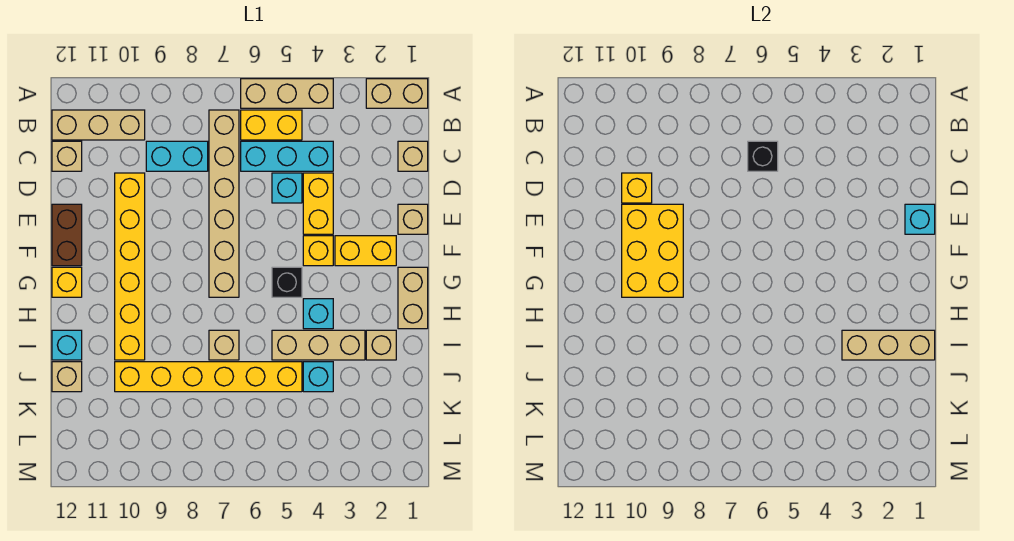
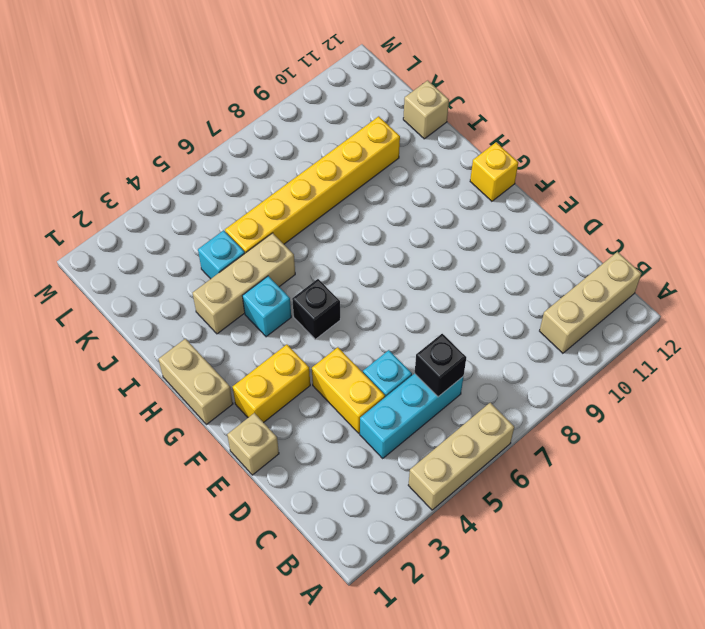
none -> tan 1x2 brick [366,79,428,108]
none -> yellow 1x2 brick [241,110,302,140]
none -> tan 1x6 brick [209,110,239,297]
none -> tan 1x1 brick [398,141,428,171]

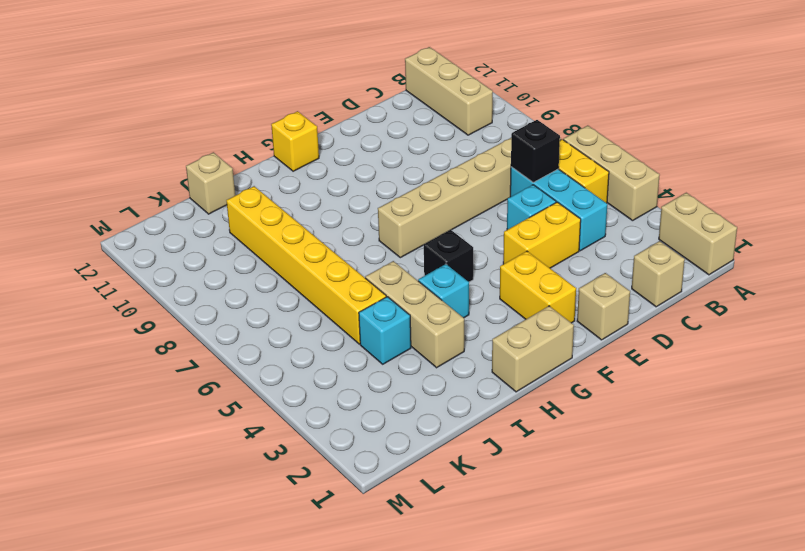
none -> cyan 1x2 brick [146,141,208,171]
none -> tan 1x1 brick [52,141,82,171]
none -> yellow 1x6 brick [115,173,145,360]
none -> brown 1x2 brick [52,204,82,266]

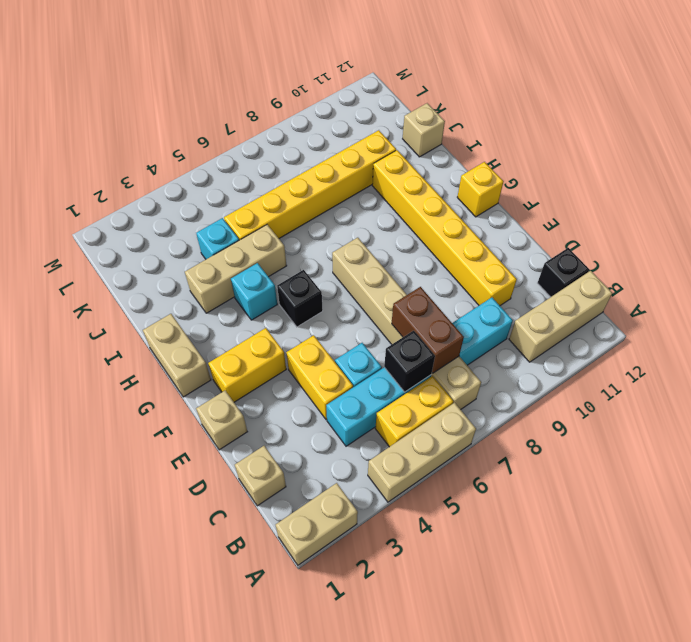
brown 1x2 brick [392,287,464,373] -> brown 1x2 brick moved to [52,204,82,266]
black 1x1 brick [538,248,589,297] -> tan 1x1 brick [52,141,82,171]
none -> yellow 1x1 brick [303,236,333,266]
none -> tan 1x1 brick [366,330,396,360]
none -> tan 1x1 brick [209,330,239,360]
none -> cyan 1x1 brick [52,330,82,360]

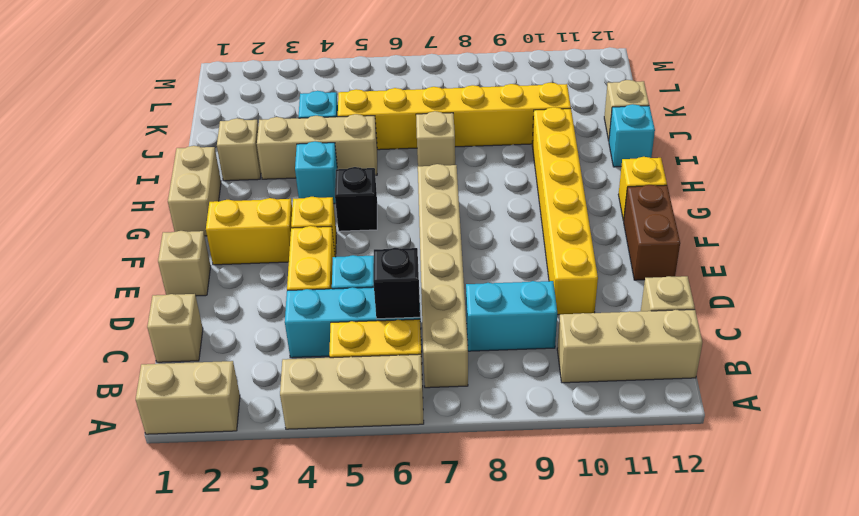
none -> yellow 1x1 brick [622,173,652,203]
none -> cyan 1x1 brick [905,204,935,234]
none -> yellow 2x3 brick [622,204,683,297]
none -> tan 1x3 brick [842,330,935,360]

